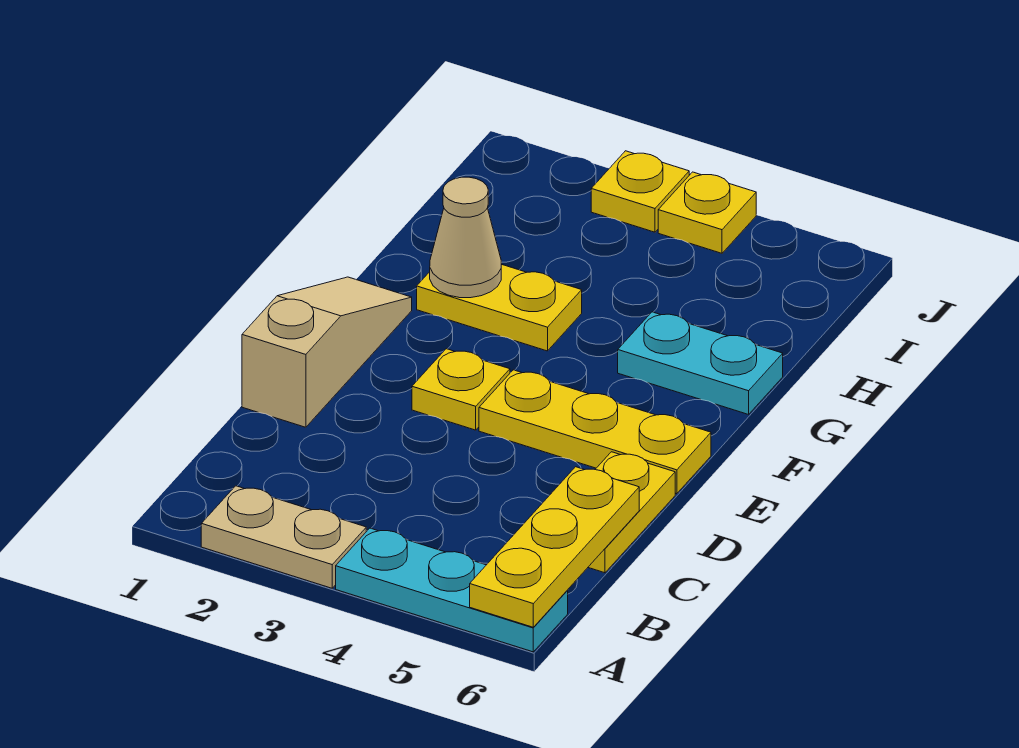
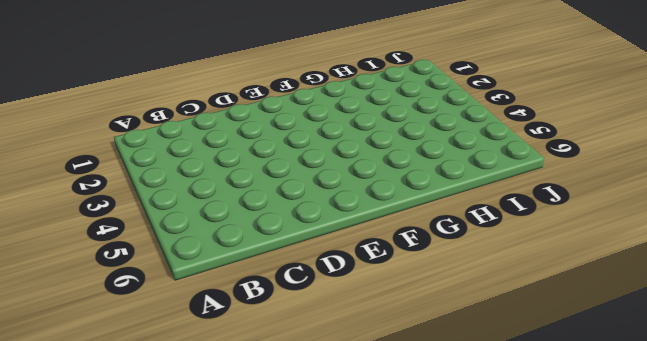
none -> tan 1x2 plate [201,486,366,588]
none -> cyan 1x3 plate [336,528,568,652]
none -> yellow 1x2 plate [588,452,675,573]

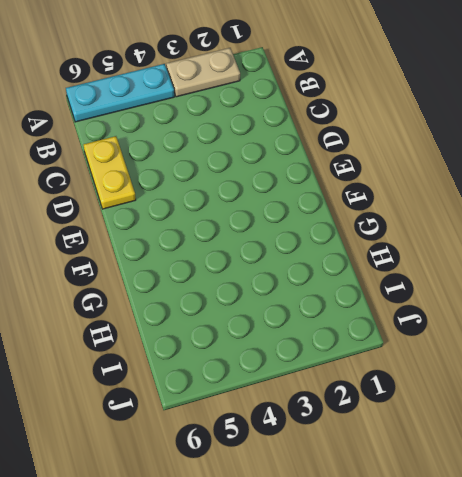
none -> tan 1x3 slope [242,277,412,427]
none -> yellow 1x1 plate [412,349,510,430]
none -> yellow 1x3 plate [479,370,711,494]

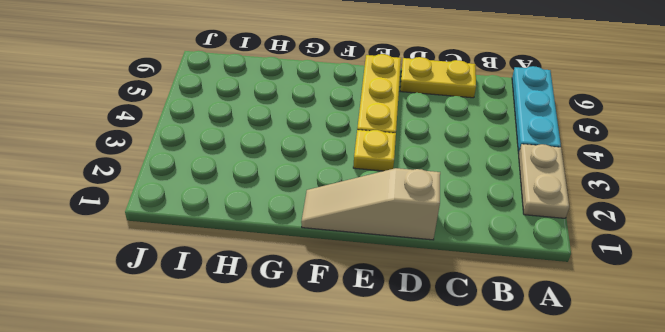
none -> yellow 1x2 plate [417,264,582,351]
none -> cyan 1x2 plate [618,312,783,414]
none -> yellow 1x1 plate [591,151,689,232]

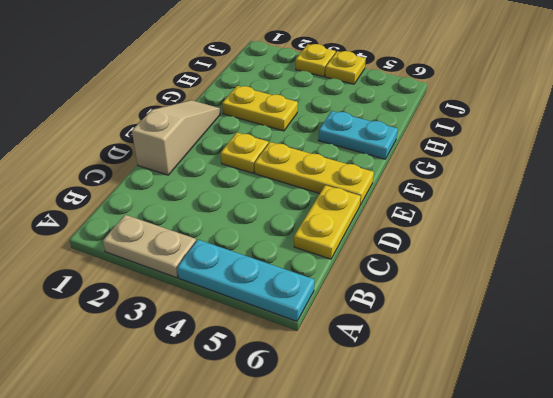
none -> yellow 1x3 plate [470,467,639,627]
none -> tan 1x1 cone [430,177,501,298]

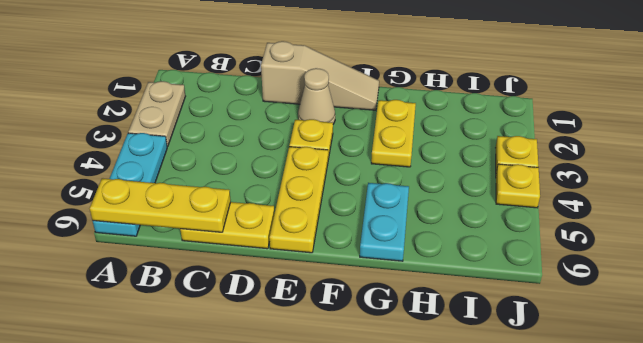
tan 1x1 cone [298,68,335,124] -> tan 1x1 cone moved to [430,177,501,298]

